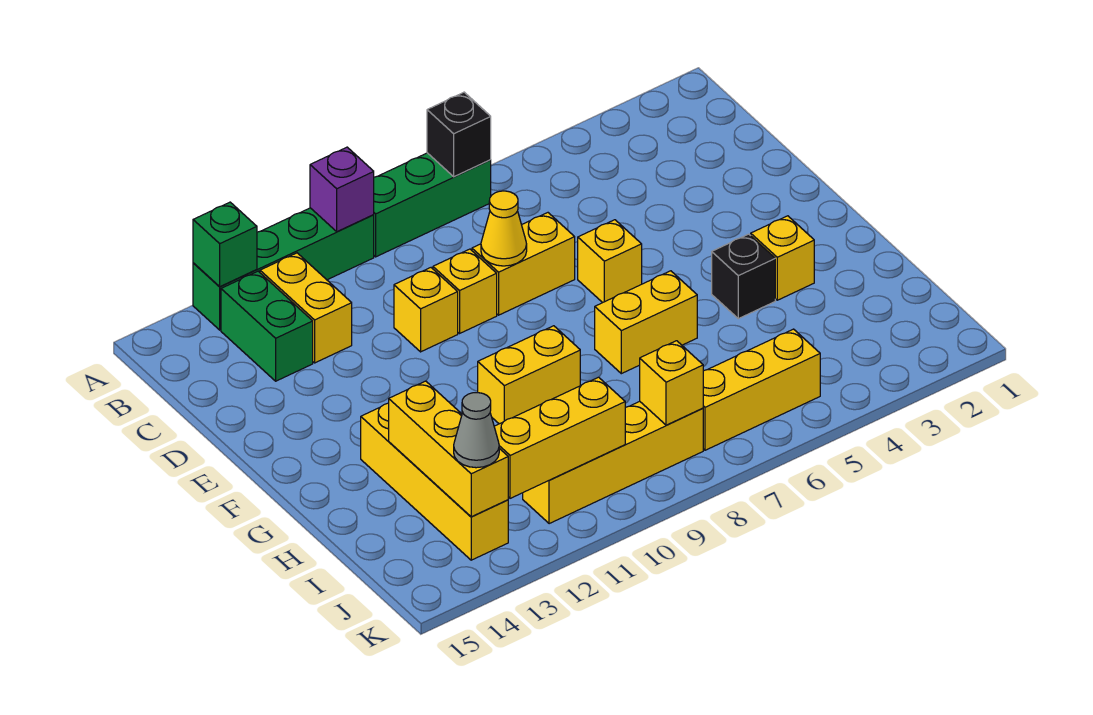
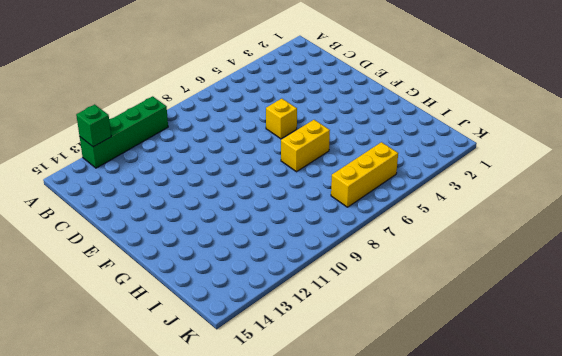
none -> green 1x3 brick [374,153,491,257]
none -> yellow 1x2 brick [260,253,352,363]
none -> green 1x2 brick [221,271,313,381]

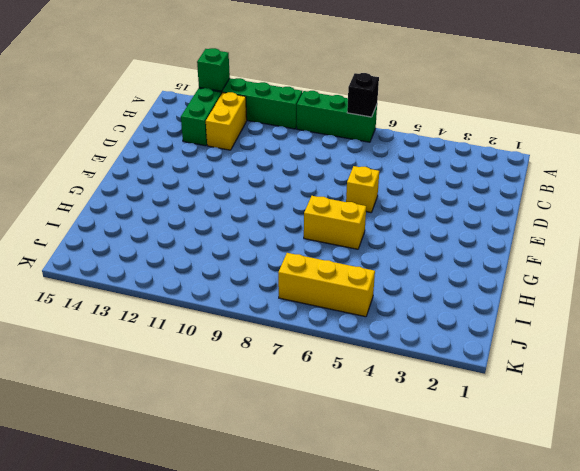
none -> yellow 1x2 brick [472,213,575,315]
none -> yellow 1x1 brick [433,249,497,333]
none -> yellow 1x1 brick [394,268,458,352]

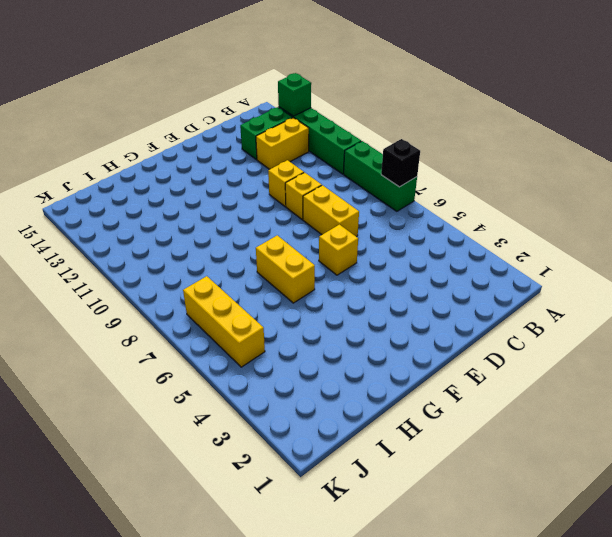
none -> yellow 1x1 brick [751,216,814,300]
none -> black 1x1 brick [712,234,775,319]
none -> yellow 1x2 brick [478,326,580,424]

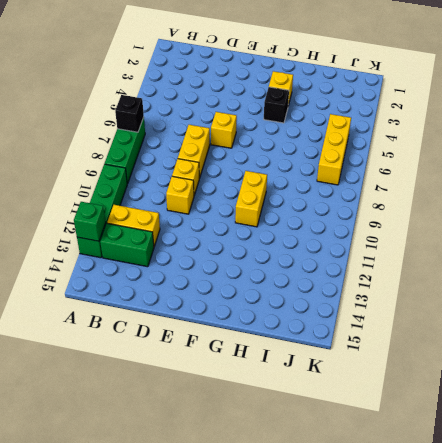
none -> yellow 1x2 brick [595,271,697,374]
none -> yellow 1x4 brick [361,403,508,560]
none -> yellow 1x4 brick [523,401,703,524]

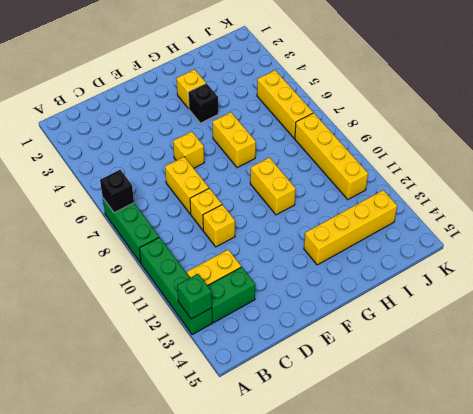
none -> purple 1x1 brick [310,147,374,232]
none -> yellow 1x1 cone [481,191,527,266]
none -> yellow 1x3 brick [389,381,508,517]

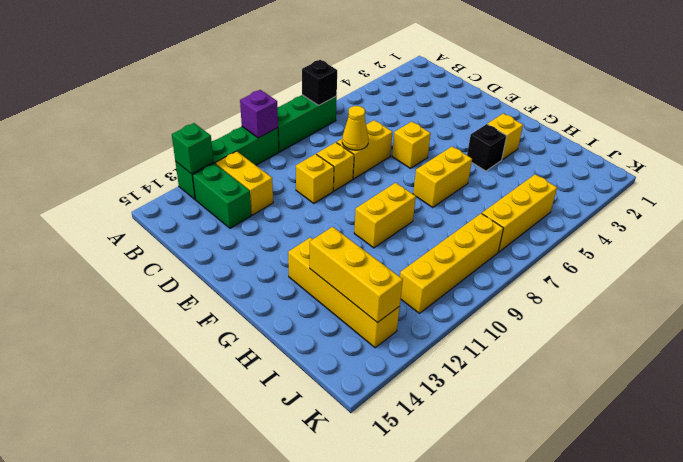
none -> yellow 1x1 brick [640,341,703,425]
none -> yellow 1x3 brick [494,377,625,498]
none -> grey 1x1 cone [454,393,499,468]

